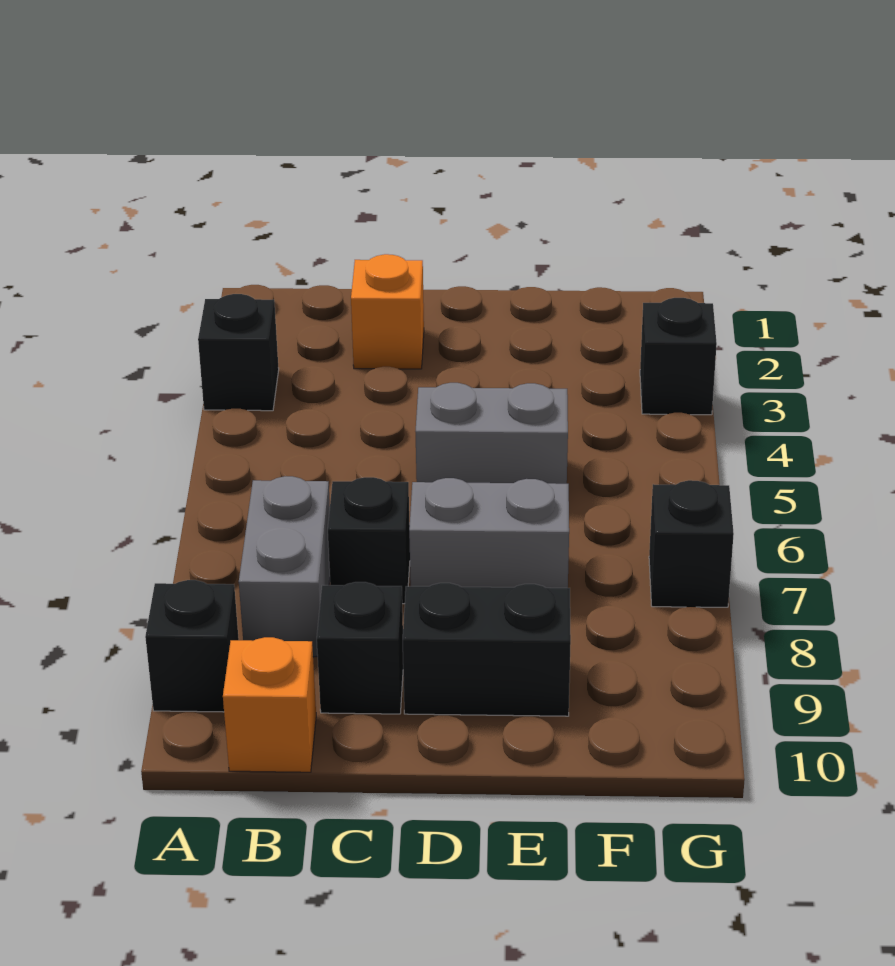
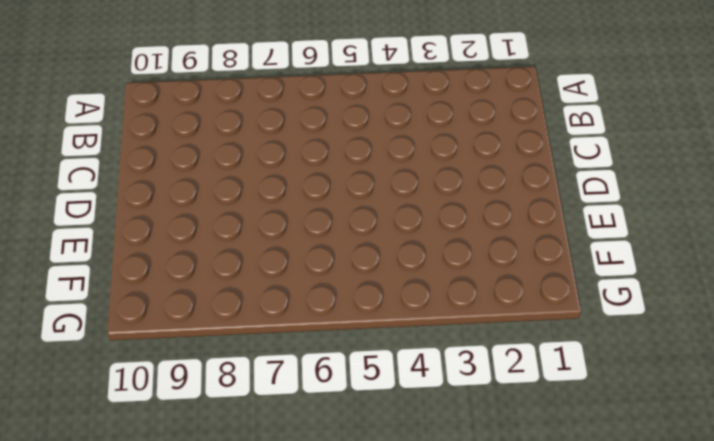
none -> black 1x1 brick [198,294,279,411]
none -> black 1x1 brick [145,580,239,712]
none -> grey 1x2 brick [239,476,330,657]

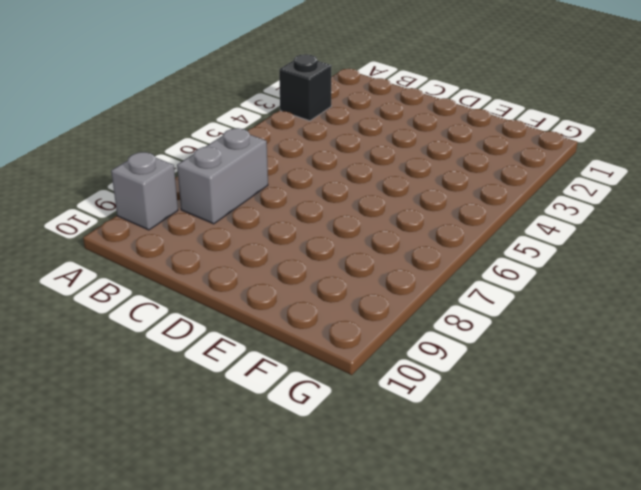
grey 1x1 brick [111,152,178,230] -> black 1x1 brick [145,580,239,712]
none -> orange 1x1 brick [223,637,316,772]
none -> orange 1x1 brick [351,254,424,369]
none -> black 1x1 brick [328,477,410,604]

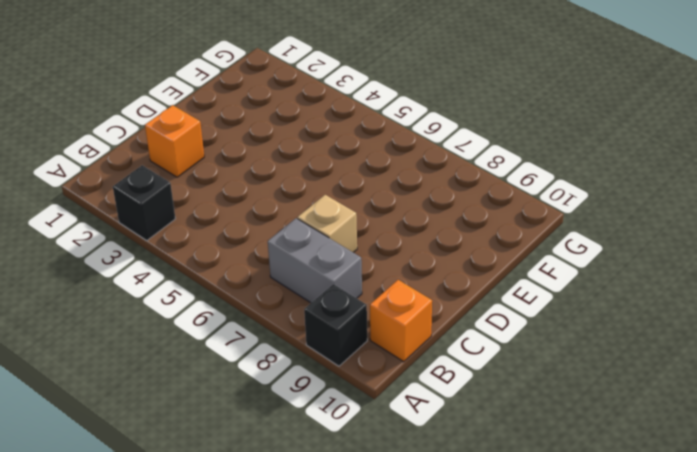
tan 1x1 brick [298,195,357,252] -> black 1x1 brick [328,477,410,604]
none -> black 1x1 brick [317,582,403,714]
none -> grey 1x2 brick [415,383,568,484]
none -> grey 1x2 brick [409,478,569,588]

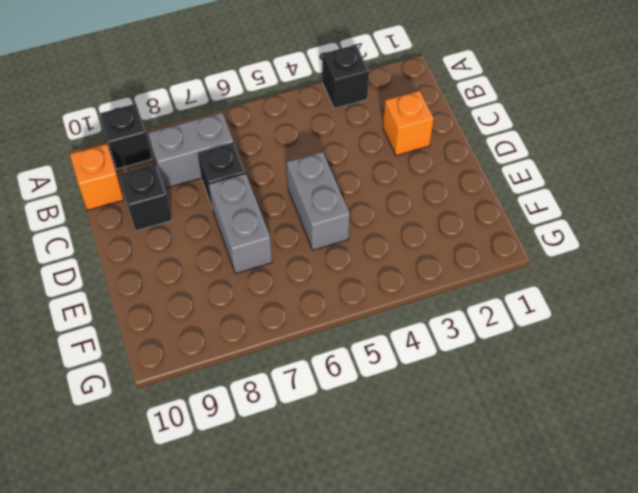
none -> black 1x2 brick [403,583,571,716]
none -> black 1x1 brick [640,298,717,415]
none -> black 1x1 brick [649,480,734,607]

